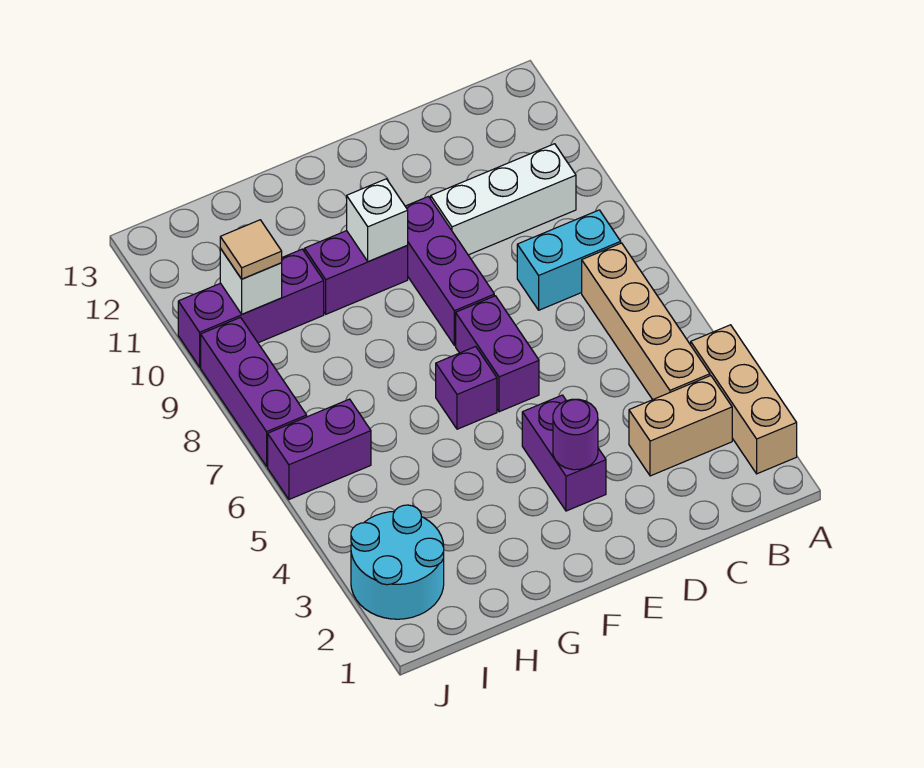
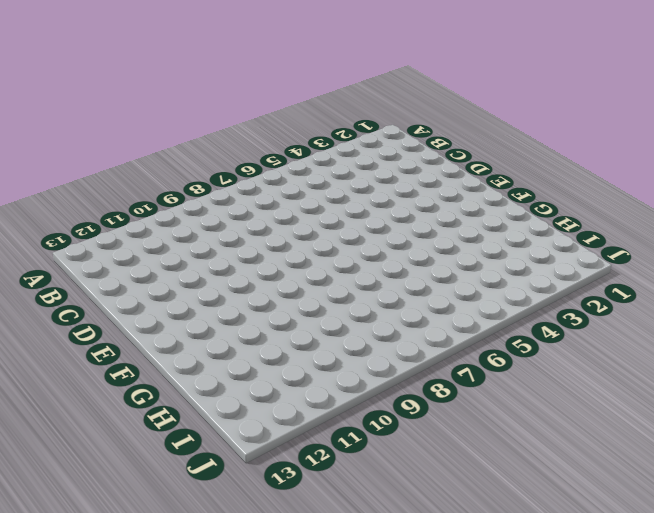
none -> tan 1x3 brick [691,325,797,474]
none -> tan 1x2 brick [629,376,732,476]
none -> tan 1x4 brick [582,243,710,400]

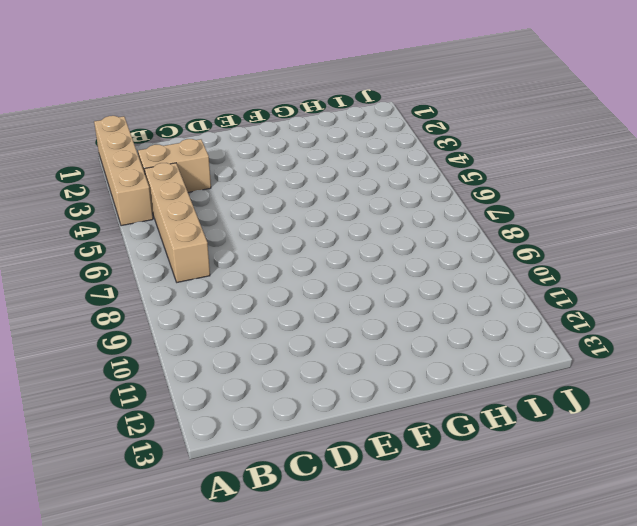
tan 1x4 brick [94,116,153,226] -> tan 1x3 brick [691,325,797,474]
none -> cyan 1x2 brick [517,210,621,310]
none -> white 1x3 brick [431,144,576,255]
none -> purple 1x2 brick [522,395,606,511]

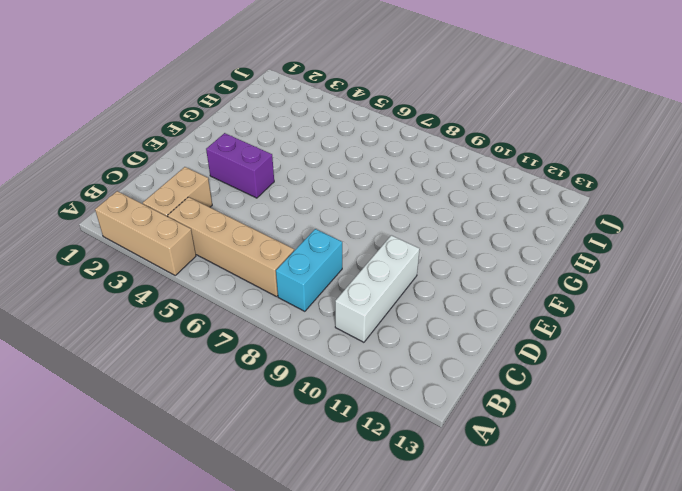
none -> purple 1x2 brick [456,296,539,412]
none -> purple 1x3 brick [405,197,494,346]
none -> purple 1x1 brick [436,346,497,429]

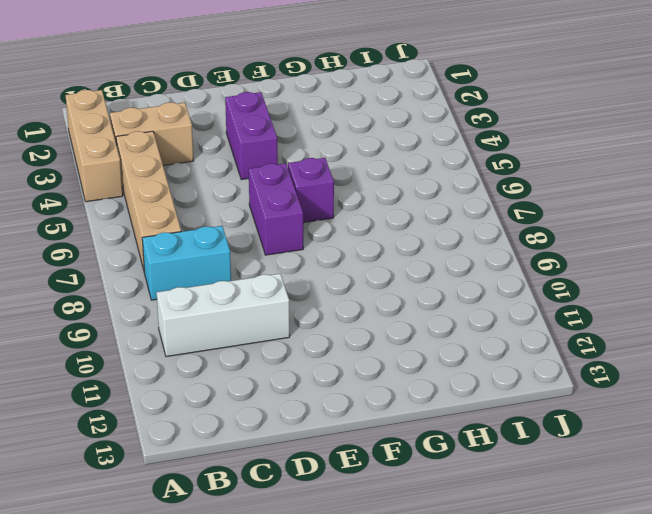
none -> purple 1x3 brick [405,197,494,346]
none -> purple 1x2 brick [304,231,408,314]
none -> purple 1x3 brick [178,249,324,367]

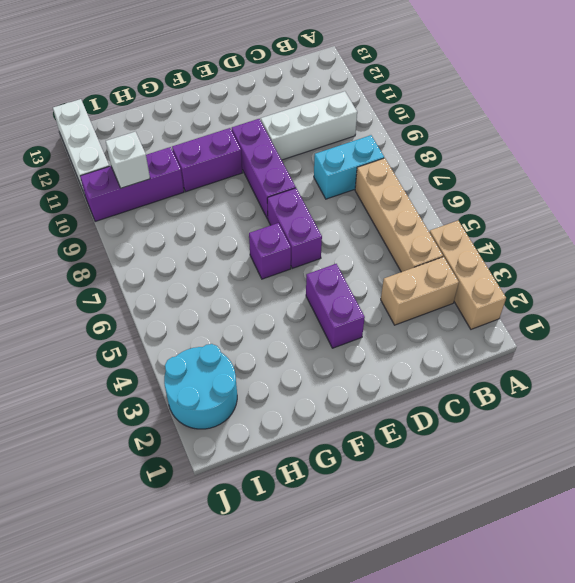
white 1x3 brick [53,99,109,194] -> none
none -> purple 1x2 brick [268,399,371,499]
none -> purple 1x3 brick [201,318,307,466]
none -> purple 1x1 round brick [553,399,598,470]

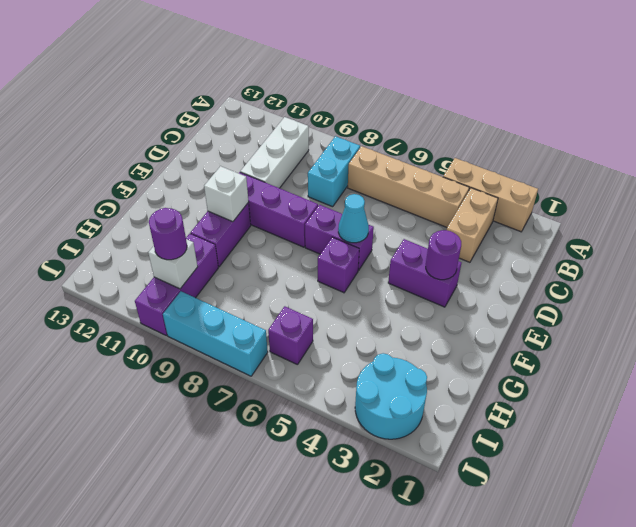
cyan 1x1 cone [338,194,369,243] -> none
purple 1x1 brick [268,306,313,365] -> purple 1x2 brick [268,399,371,499]
purple 1x1 round brick [149,208,187,260] -> tan 1x1 tile [220,220,282,279]
cyan 1x3 brick [163,291,268,376] -> purple 1x3 brick [201,318,307,466]

